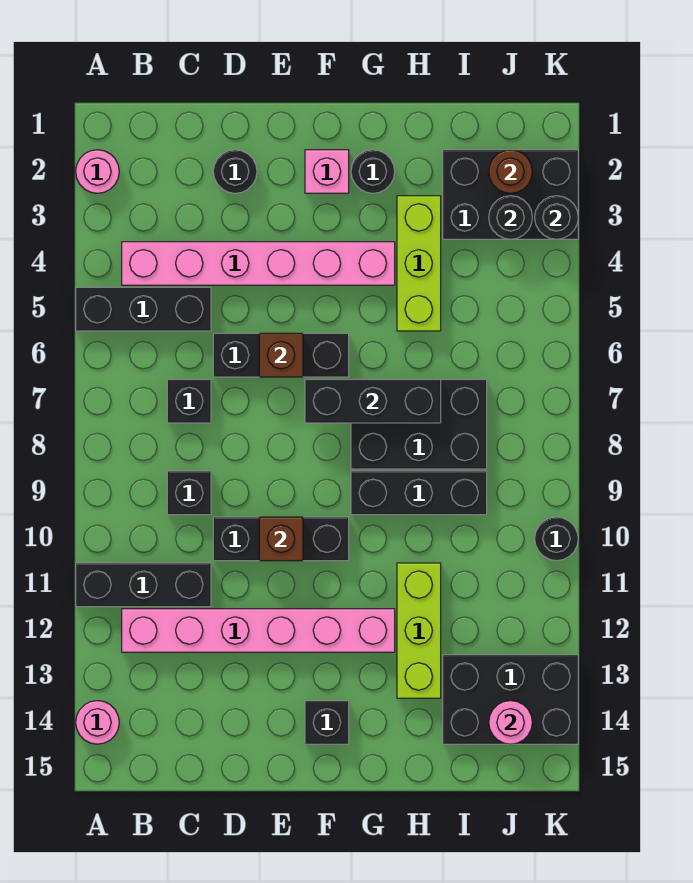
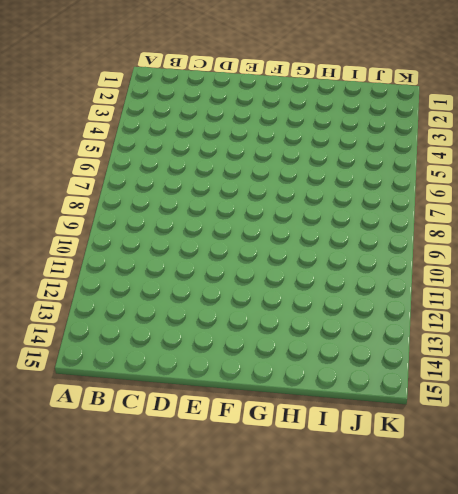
none -> pink 1x1 round brick [76,150,119,193]
none -> black 1x3 brick [76,287,211,331]
none -> black 1x3 brick [76,563,211,607]

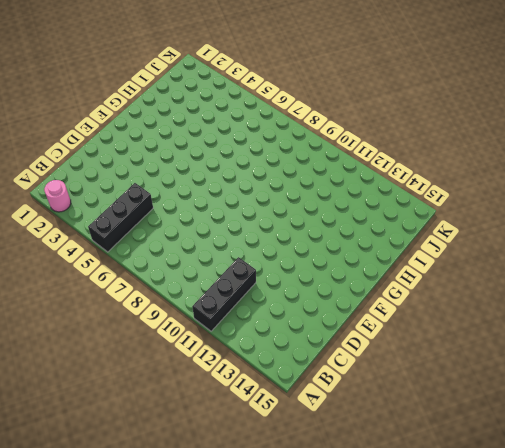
none -> pink 1x1 round brick [76,701,119,744]
none -> pink 1x6 brick [122,242,395,285]
none -> pink 1x6 brick [122,609,395,652]

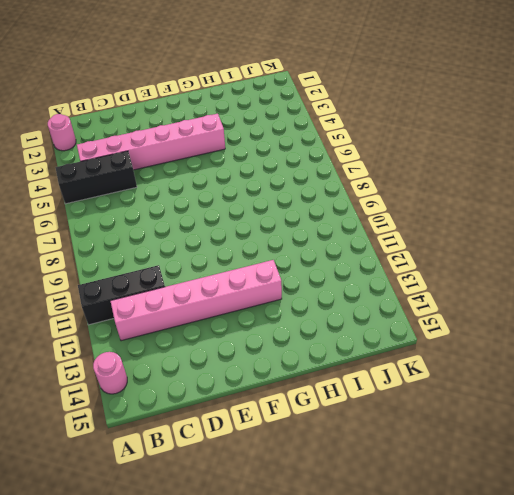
none -> black 1x1 brick [167,379,211,423]
none -> black 1x1 brick [167,471,211,515]
none -> black 1x1 round brick [213,150,257,193]

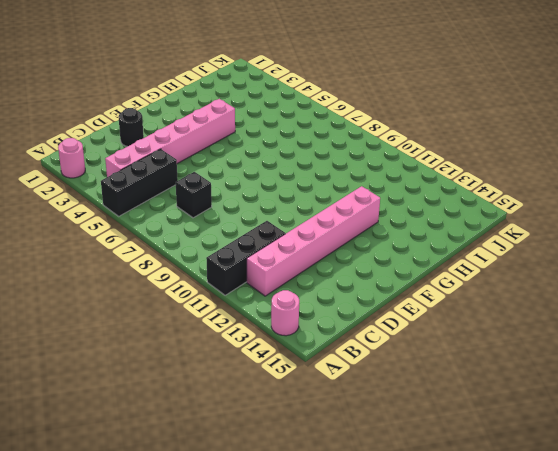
none -> black 1x1 brick [167,471,211,515]
none -> black 1x3 brick [213,333,349,377]
none -> black 1x3 brick [213,517,349,561]

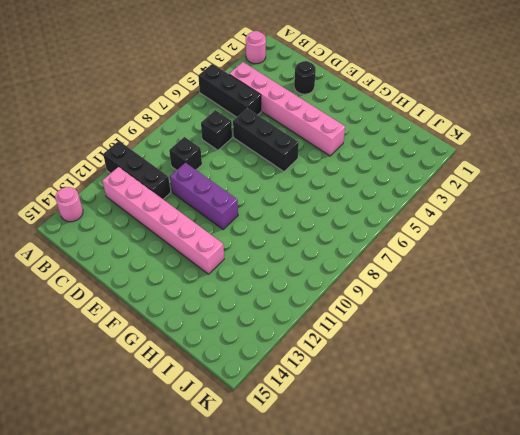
purple 1x3 brick [170,163,238,229] -> black 1x3 brick [213,517,349,561]
none -> pink 1x1 brick [305,150,349,193]
none -> black 1x1 brick [305,701,349,744]
none -> black 1x1 round brick [351,150,395,193]

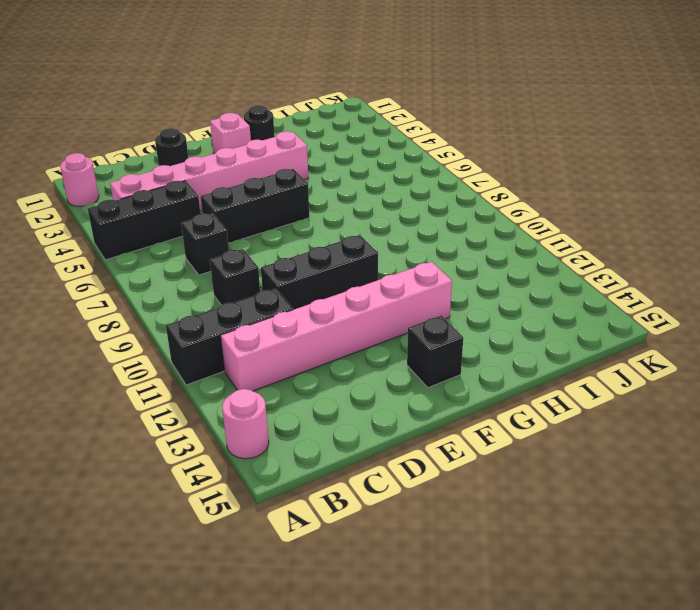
none -> black 2x3 brick [351,379,487,469]
none -> black 1x3 brick [351,471,487,515]
none -> lime 1x3 brick [397,196,441,331]

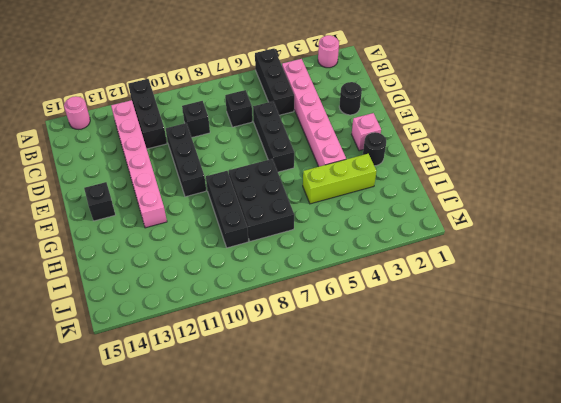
none -> lime 1x3 brick [397,563,441,698]
none -> black 2x3 brick [443,150,578,239]
none -> black 2x3 brick [443,655,578,744]

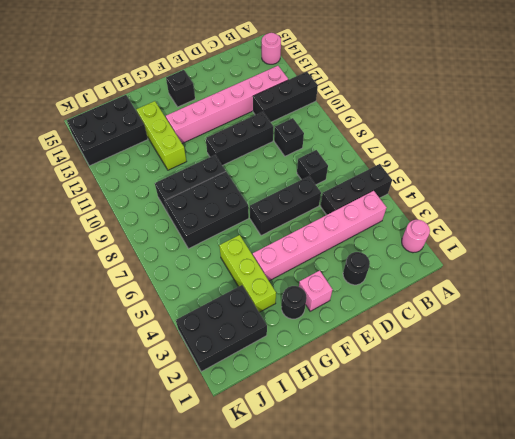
none -> black 1x1 round brick [535,517,578,561]
none -> brown 1x1 brick [259,333,303,377]
none -> brown 1x1 brick [259,517,303,561]

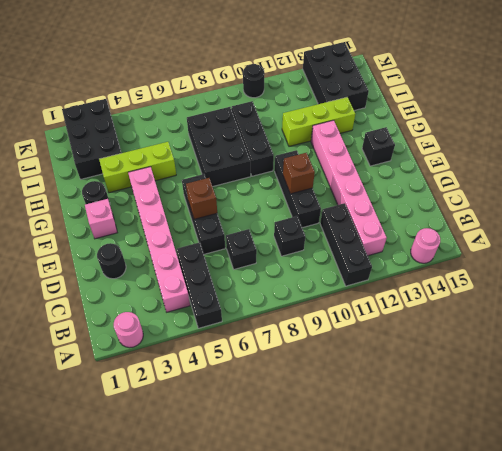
none -> black 1x3 brick [305,379,441,423]
none -> brown 1x1 round brick [489,150,532,193]
none -> black 1x1 round brick [489,196,532,239]

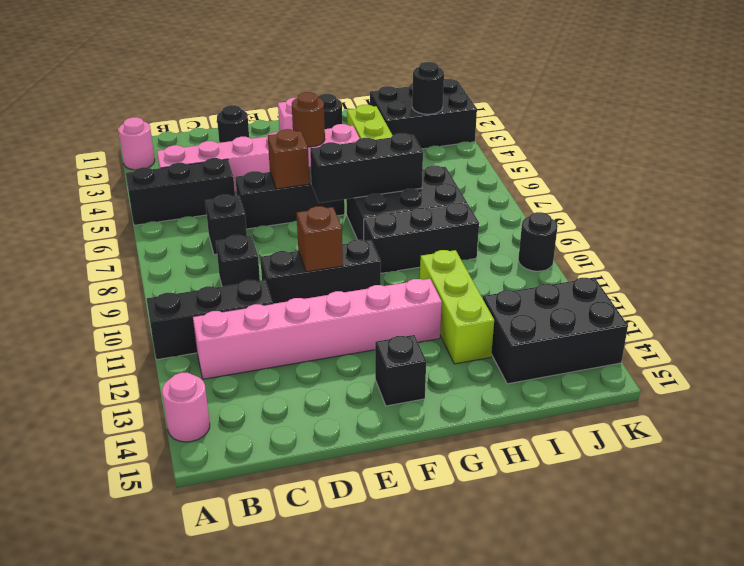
brown 1x1 round brick [292,92,325,147] -> brown 1x1 round brick moved to [489,150,532,193]
none -> pink 1x1 round brick [489,701,532,744]
none -> black 1x1 round brick [535,196,578,239]

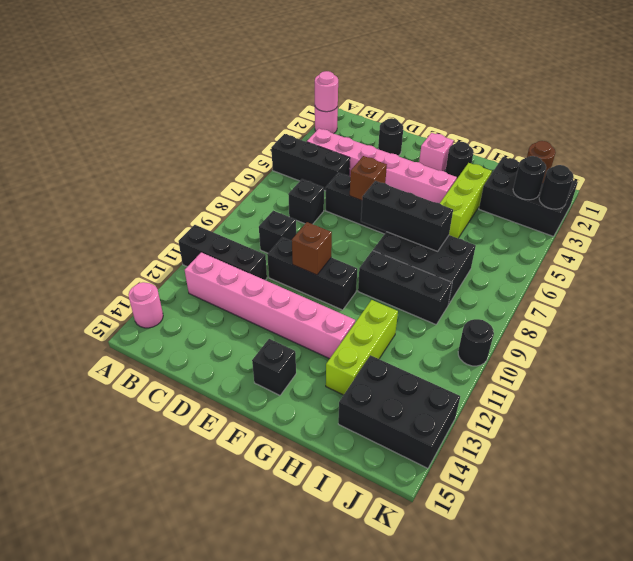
pink 1x1 round brick [315,71,338,112] -> pink 1x1 round brick moved to [489,701,532,744]

